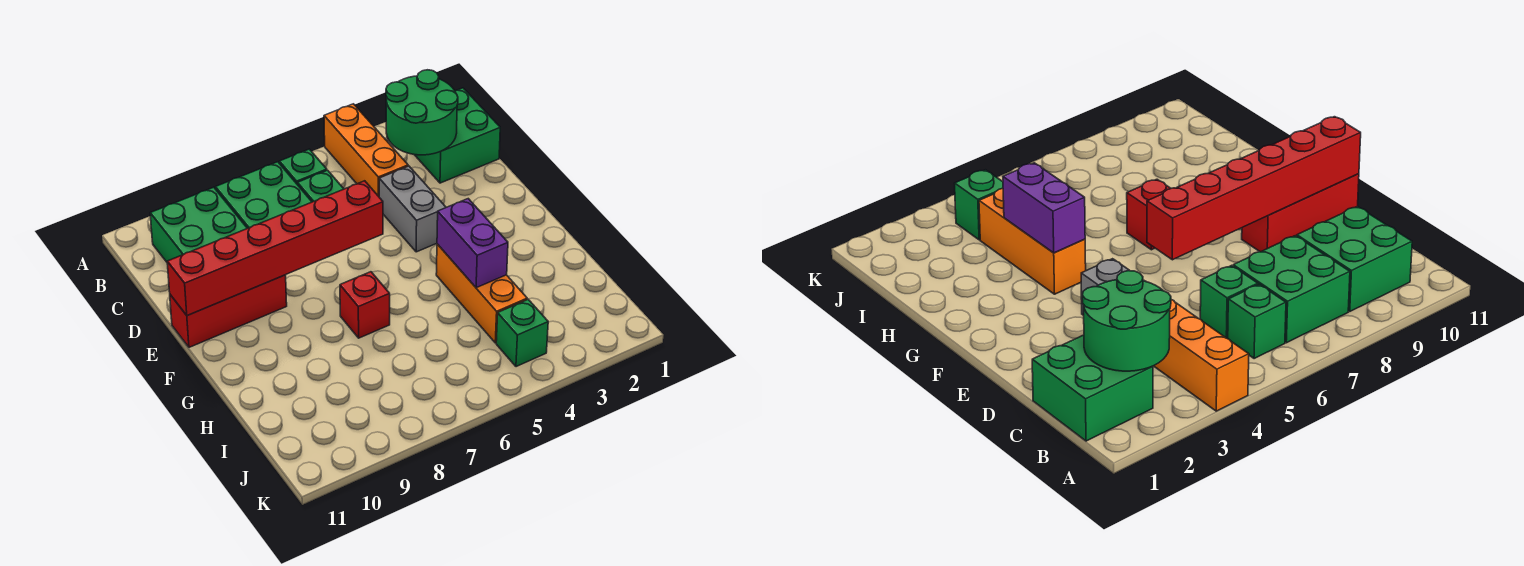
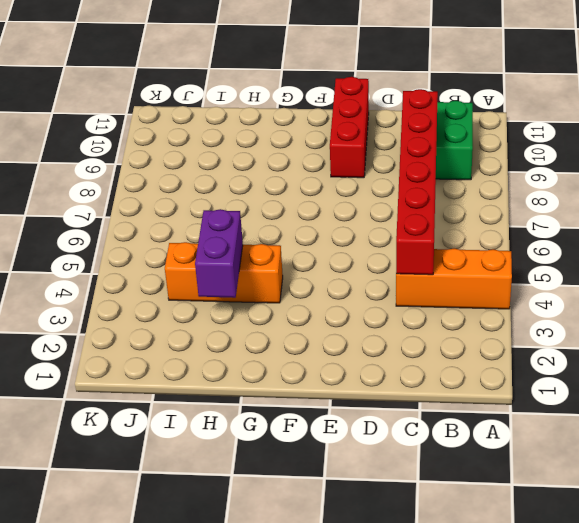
red 1x6 brick [396,89,438,275] -> red 1x6 brick moved to [167,181,383,316]
purple 1x2 brick [195,209,243,298] -> purple 1x2 brick turned to [437,199,508,288]
none -> green 2x2 brick [415,88,500,183]
none -> green 1x1 brick [279,149,327,185]
none -> green 2x2 brick [215,162,312,228]

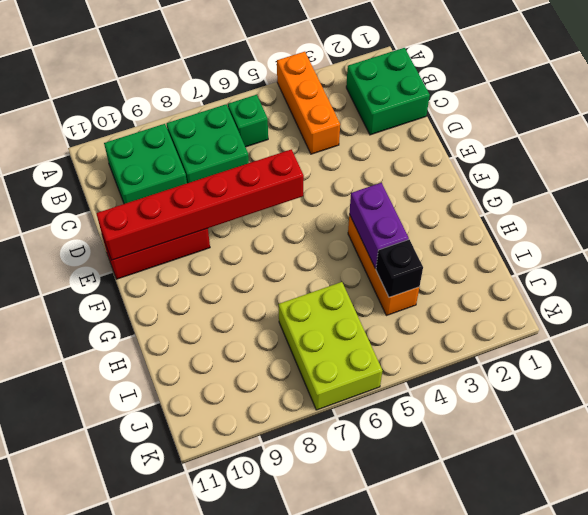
black 1x1 brick [376,240,423,297] -> none
lime 2x3 brick [278,282,382,410] -> none
none -> green 1x1 brick [298,170,344,202]
none -> grey 1x2 brick [379,166,446,252]
none -> red 1x1 brick [340,272,390,338]

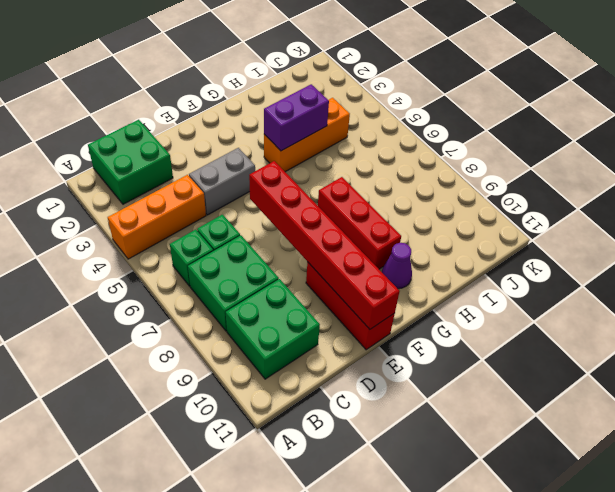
red 1x3 brick [318,177,401,269] -> red 1x1 brick [340,272,390,338]
purple 1x1 cone [382,243,412,289] -> none
none -> green 1x1 brick [496,299,548,367]
none -> green 2x2 round brick [386,70,458,155]

